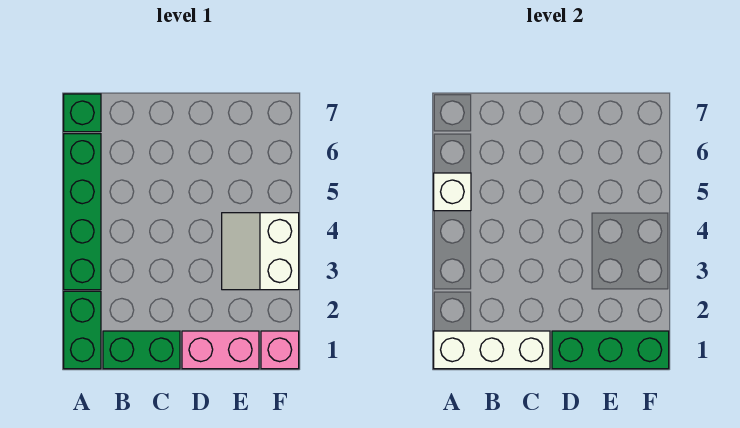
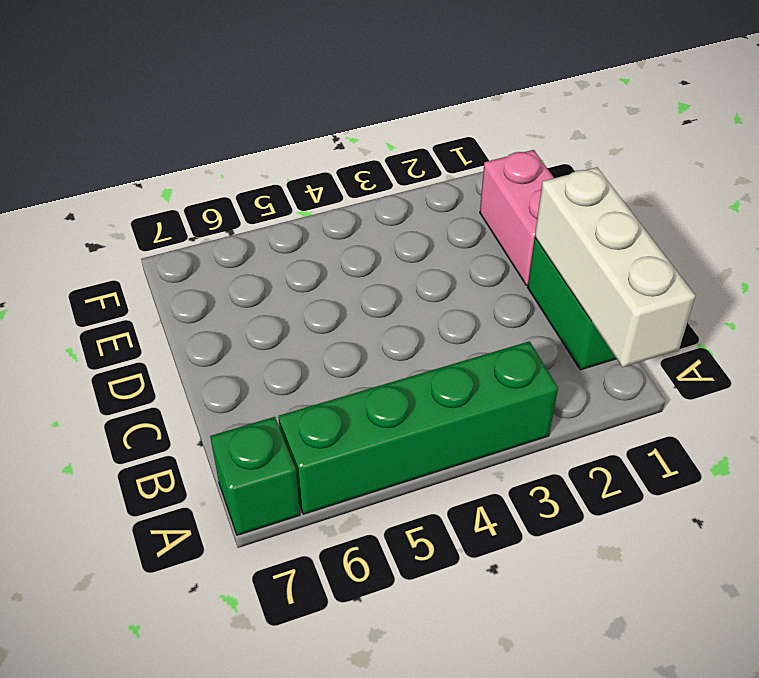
none -> green 1x2 brick [64,291,101,369]
none -> white 2x2 slope [222,213,299,290]

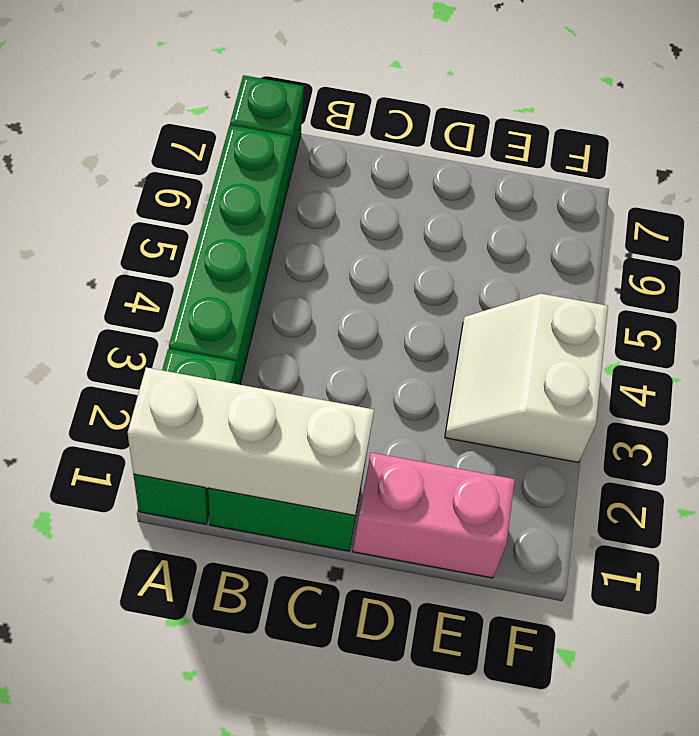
none -> pink 1x1 brick [261,331,299,369]
none -> white 1x1 brick [434,173,471,211]

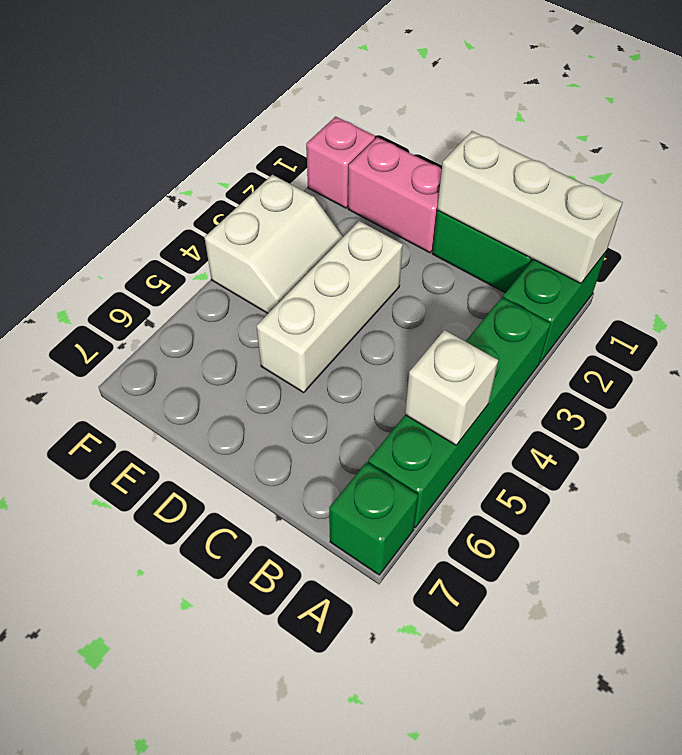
white 1x3 brick [256,221,403,392] -> none
none -> green 1x3 brick [552,331,669,369]

